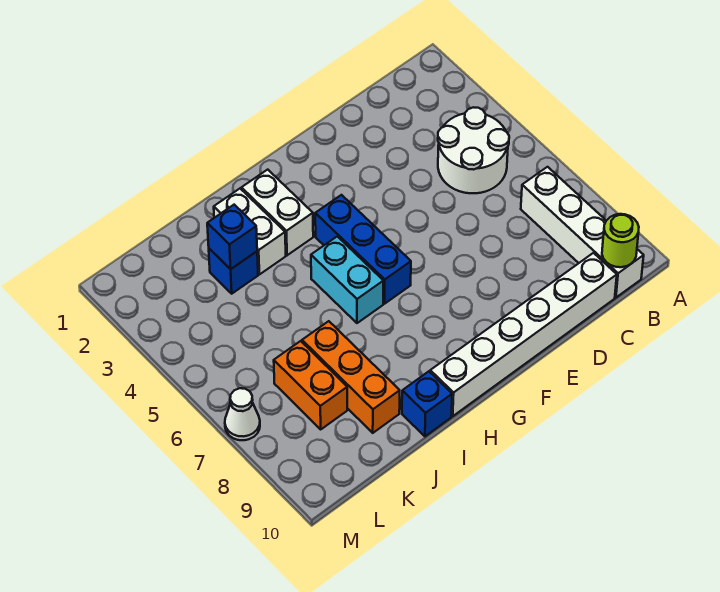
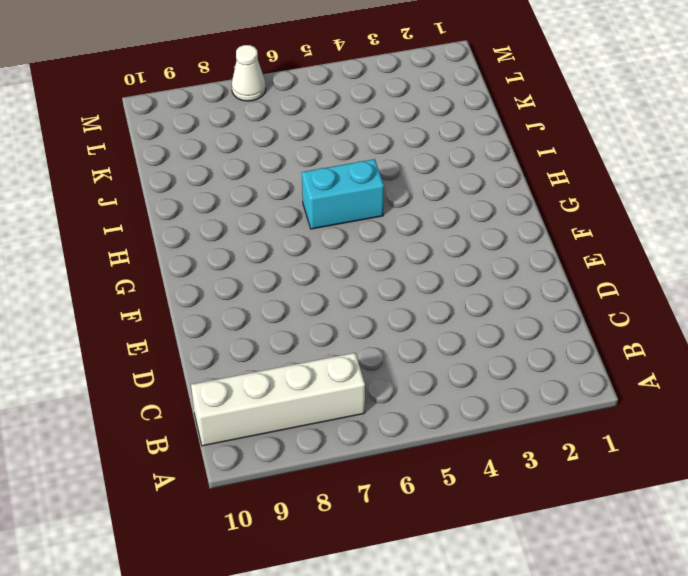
none -> white 2x2 round brick [438,107,509,193]
none -> white 1x6 brick [430,253,617,416]
none -> blue 1x3 brick [315,195,411,304]

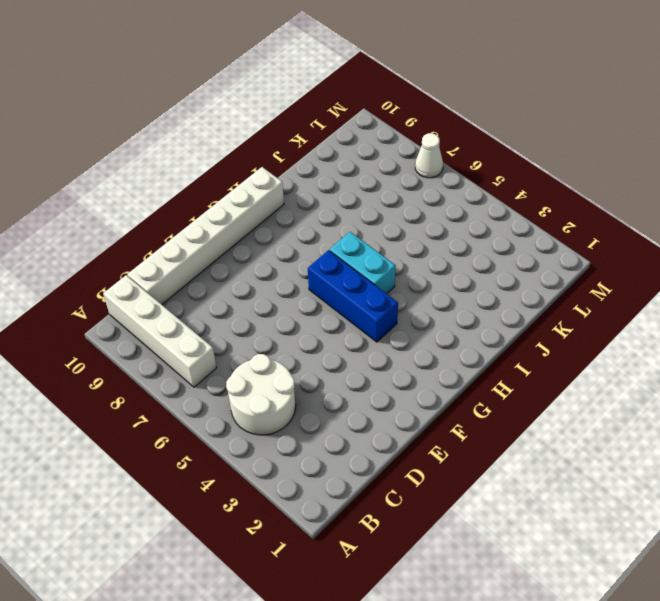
none -> white 1x2 brick [242,170,313,255]
none -> white 1x2 brick [214,189,286,274]
none -> blue 1x1 brick [402,371,452,436]

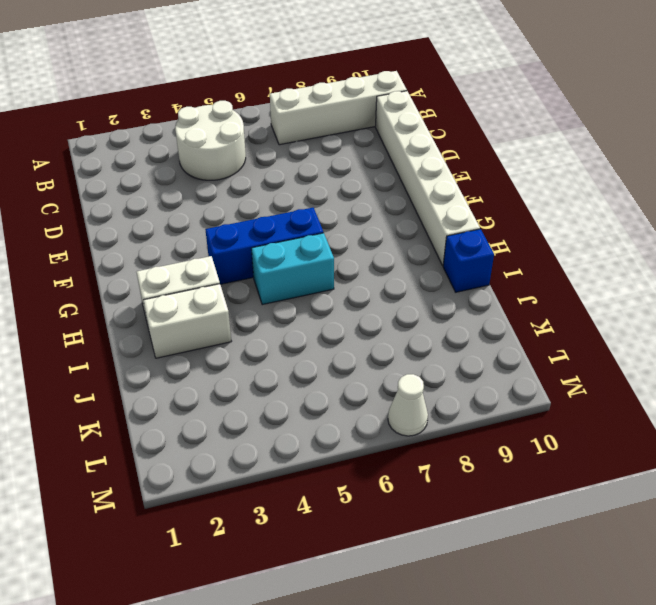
none -> blue 1x1 brick [209,249,258,294]
none -> orange 1x3 brick [302,321,400,433]
none -> orange 1x2 brick [274,341,347,429]

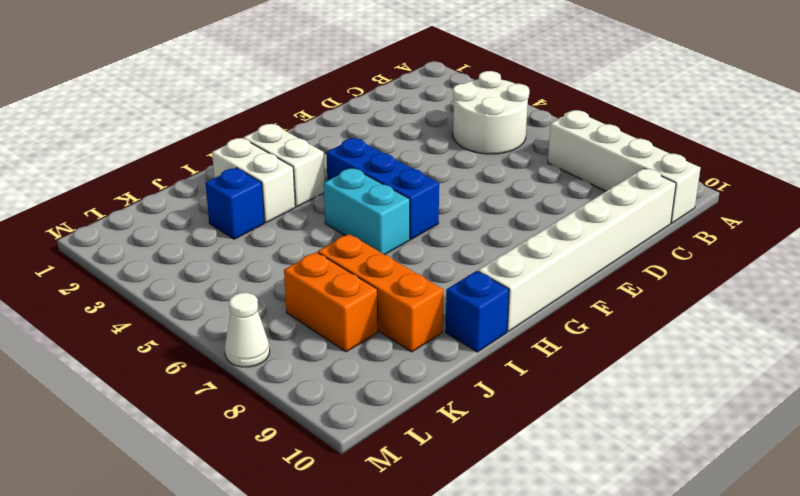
none -> lime 1x1 round brick [602,214,639,267]
none -> blue 1x1 brick [207,205,257,269]

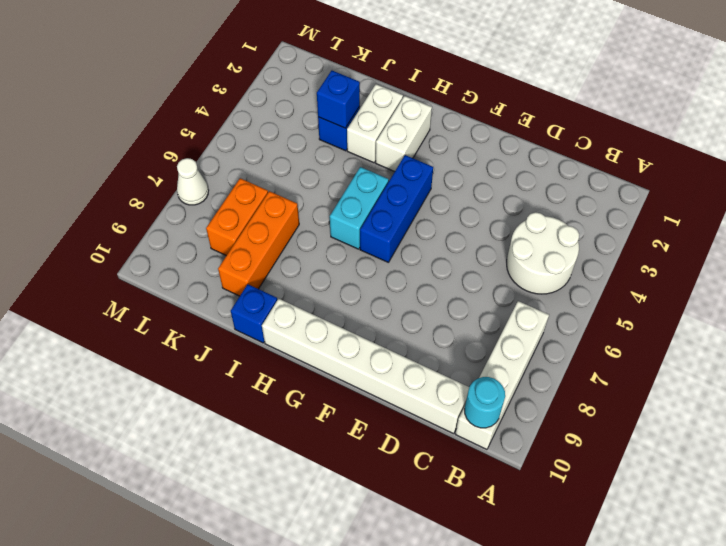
cyan 1x1 round brick [465,377,505,428] -> lime 1x1 round brick [602,214,639,267]

